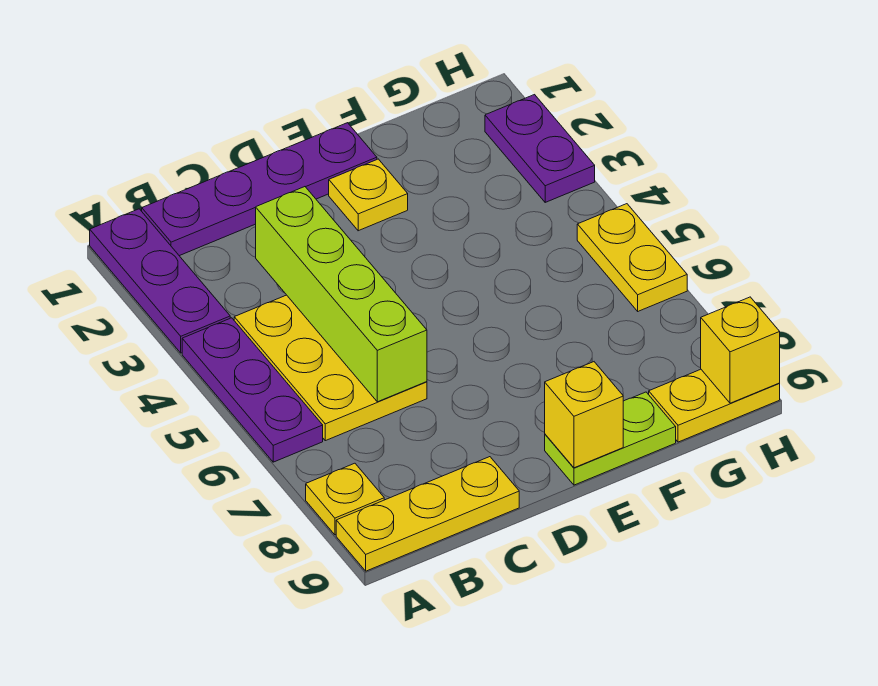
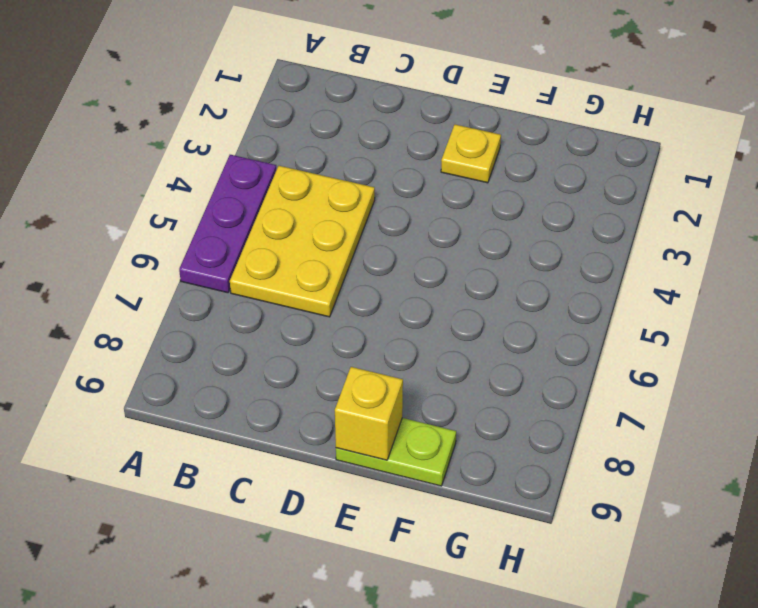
none -> purple 1x3 plate [90,209,230,353]
none -> yellow 1x1 plate [306,463,384,535]
none -> yellow 1x3 plate [336,457,519,571]

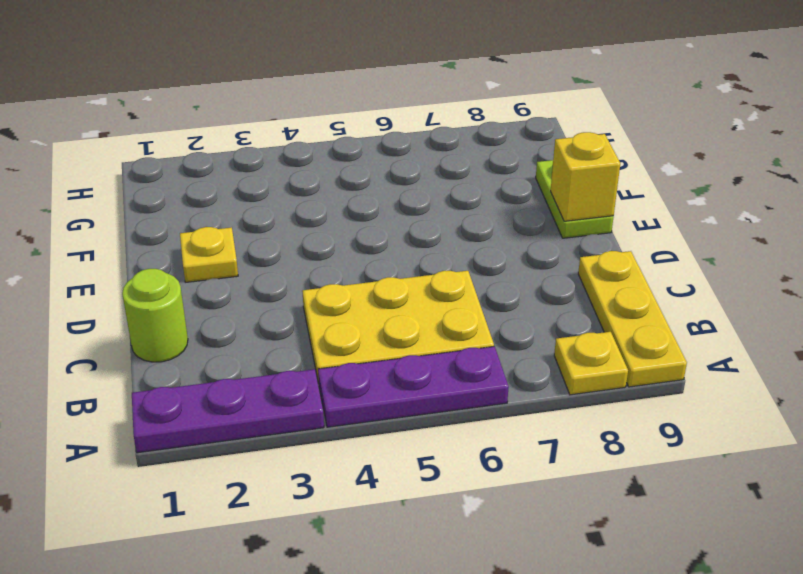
lime 1x1 round brick [122,269,188,362] -> purple 1x4 plate [142,123,377,256]
none -> yellow 1x2 plate [649,369,780,442]
none -> purple 1x2 plate [485,95,595,202]
none -> yellow 1x2 plate [577,204,687,311]

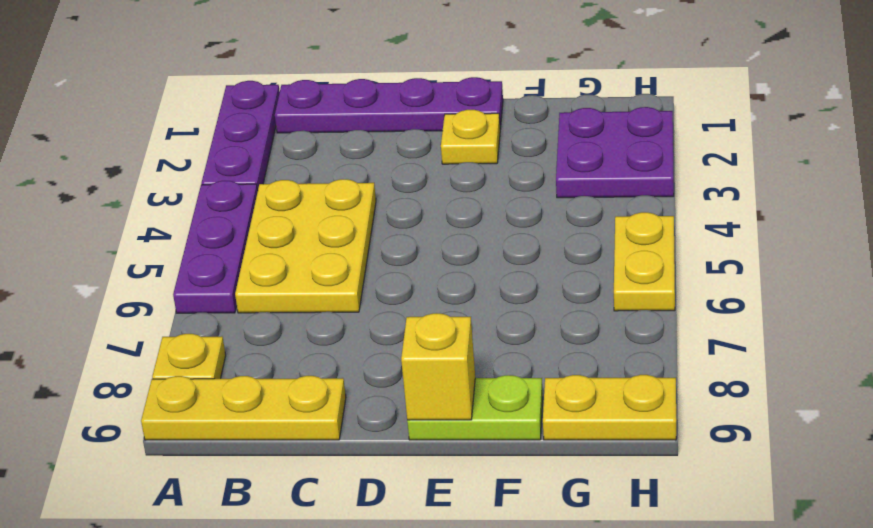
purple 2x2 plate [556,107,674,198] -> purple 1x2 plate [485,95,595,202]
none -> lime 1x4 brick [256,187,427,402]
none -> yellow 1x1 brick [701,297,780,403]

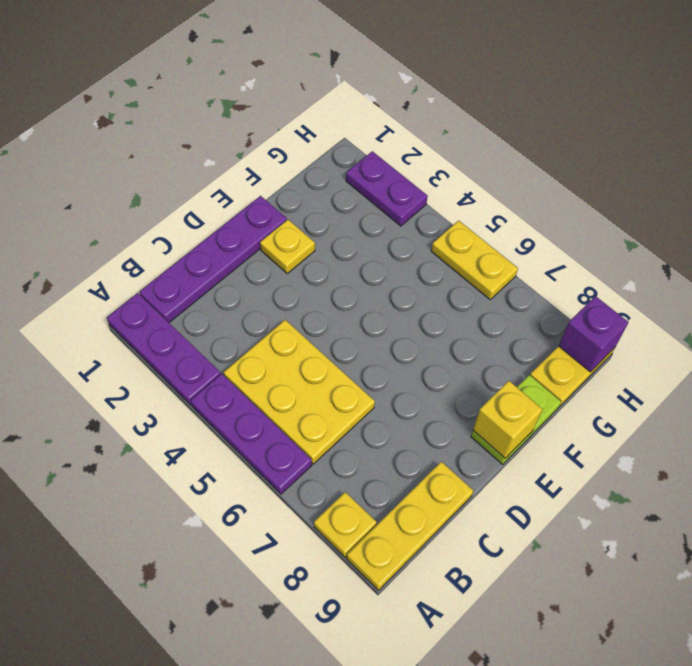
purple 1x1 brick [559,296,629,372] -> yellow 1x1 brick [701,297,780,403]
none -> lime 1x4 brick [256,187,427,402]

